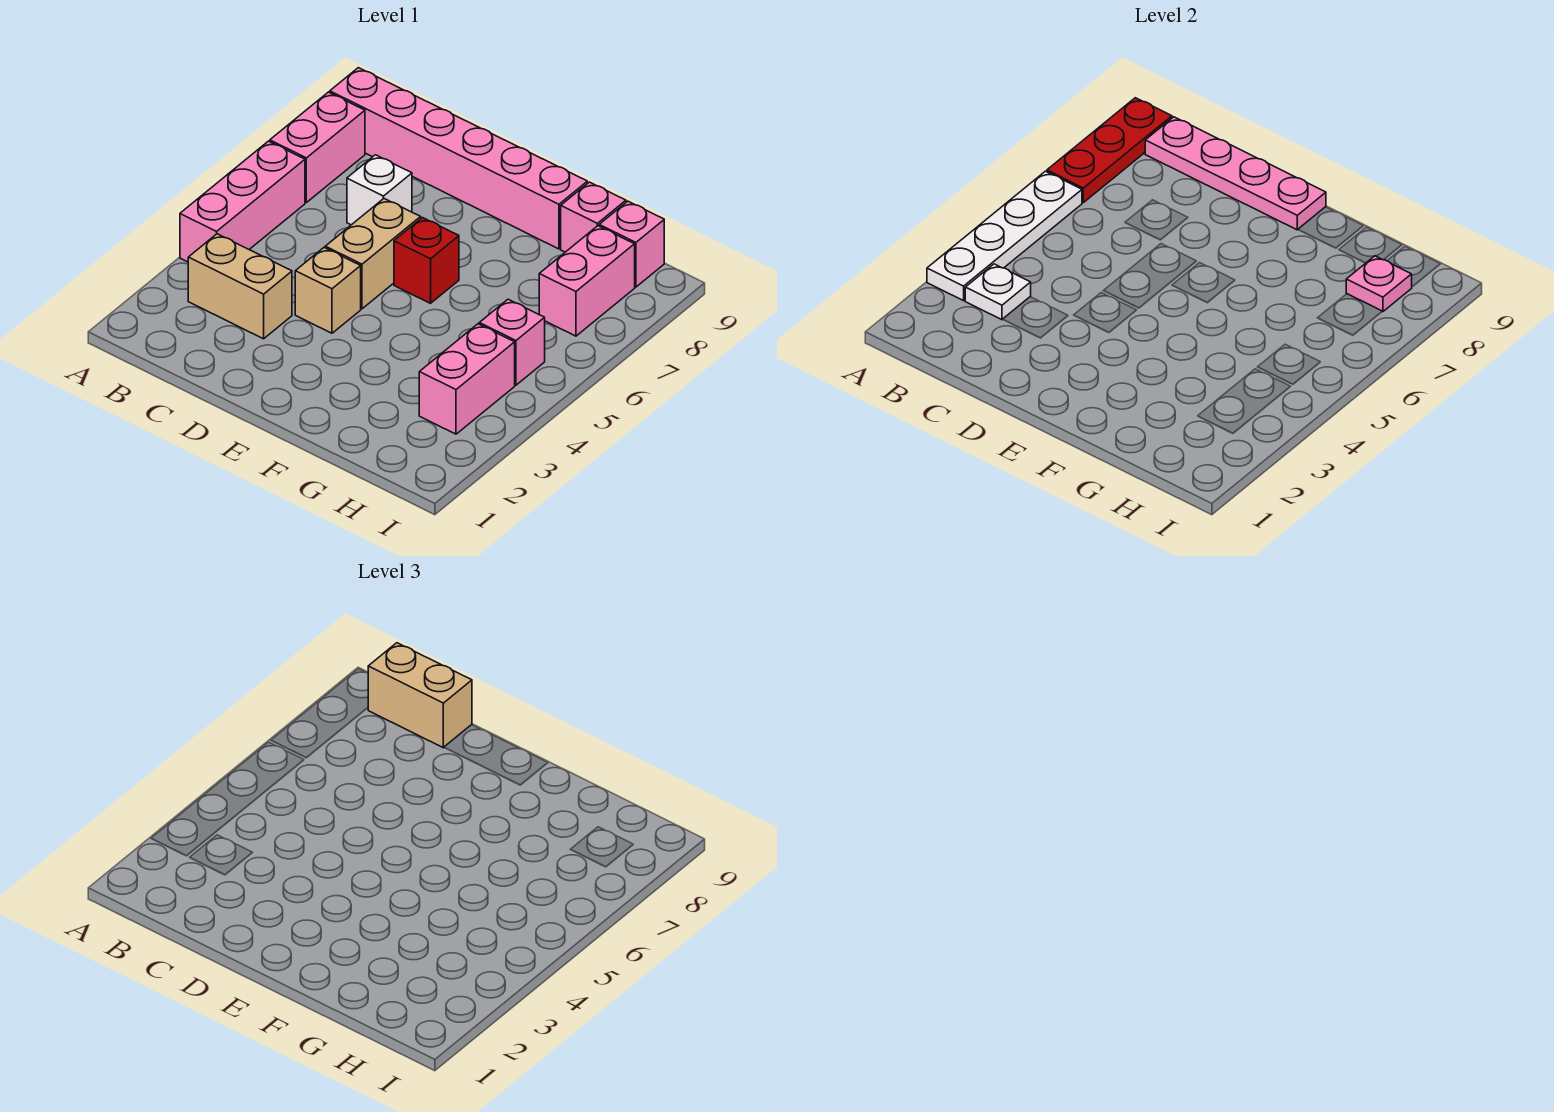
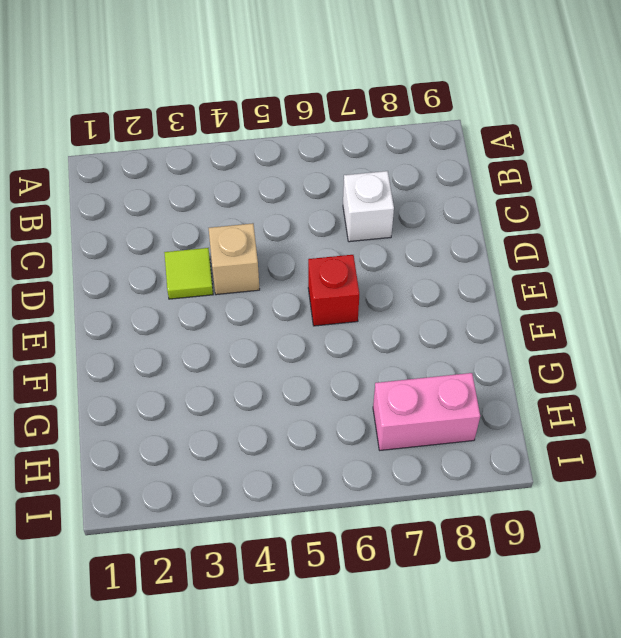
lime 1x1 tile [164,248,213,299] -> none
none -> pink 1x3 brick [180,141,305,262]
none -> pink 1x2 brick [270,92,365,202]
none -> pink 1x6 brick [330,68,587,249]

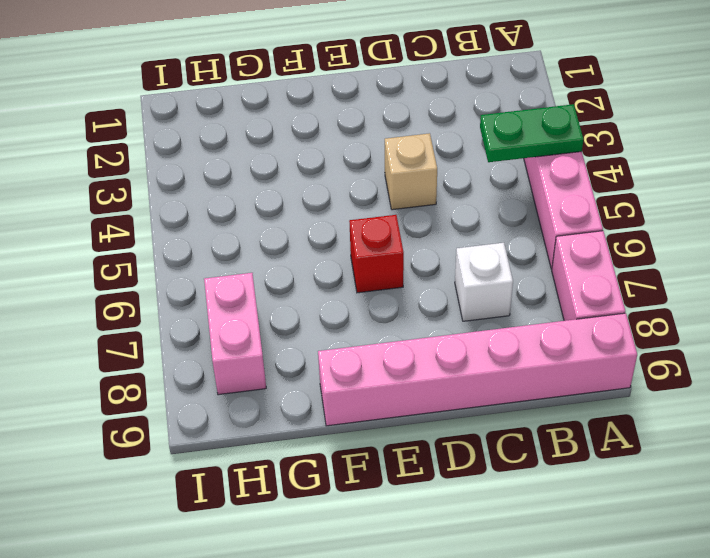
green 1x2 plate [480,104,583,162] -> white 1x4 plate [927,171,1082,301]
none -> tan 1x2 brick [188,234,292,339]
none -> tan 1x2 brick [325,199,421,309]
none -> pink 1x1 brick [561,182,626,252]

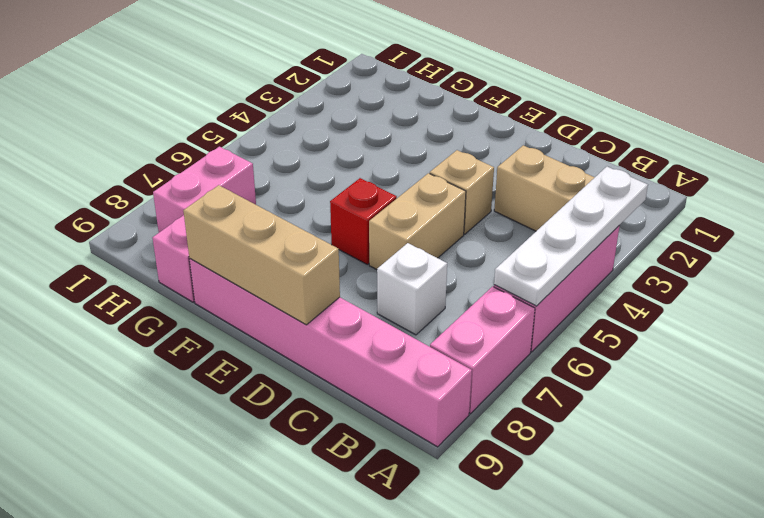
tan 1x3 brick [183,185,340,325] -> pink 1x4 plate [1145,117,1326,230]
none -> pink 1x2 brick [419,324,515,434]
none -> pink 1x1 brick [479,299,545,385]
none -> pink 1x1 brick [599,201,664,287]

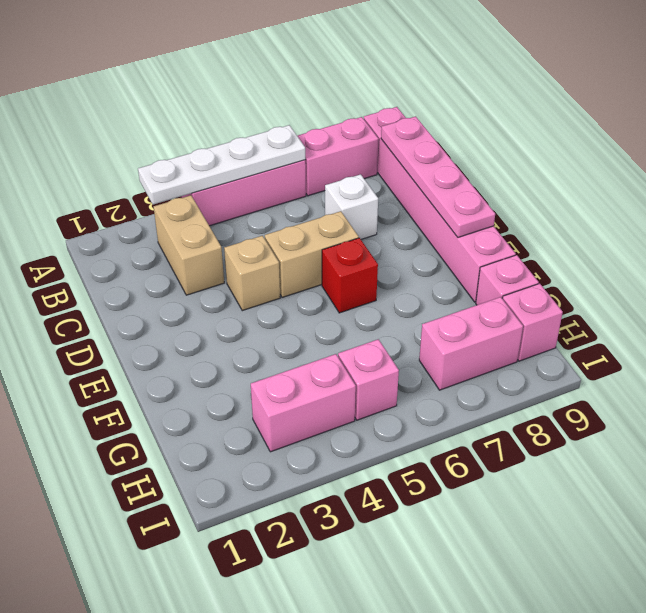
none -> red 1x3 plate [1047,98,1172,202]
none -> white 1x1 plate [965,264,1031,320]
none -> pink 1x1 plate [1346,256,1412,312]

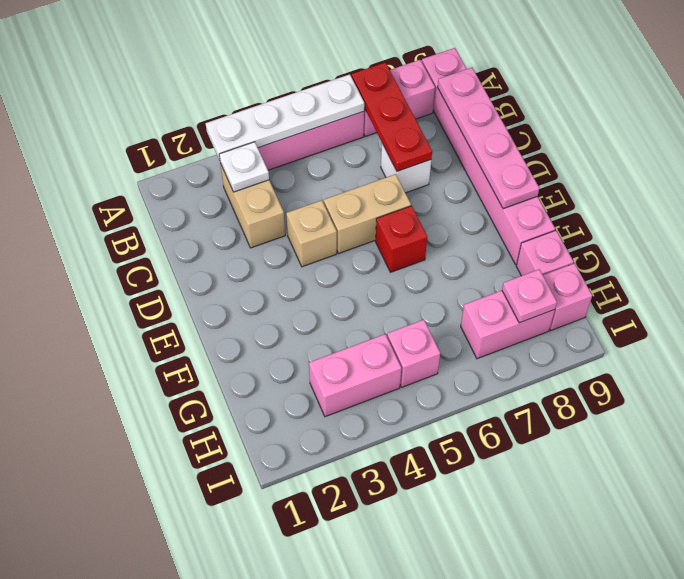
red 1x3 plate [352,62,432,172] -> red 1x3 plate turned to [1047,98,1172,202]
none -> tan 1x2 brick [368,643,472,748]

